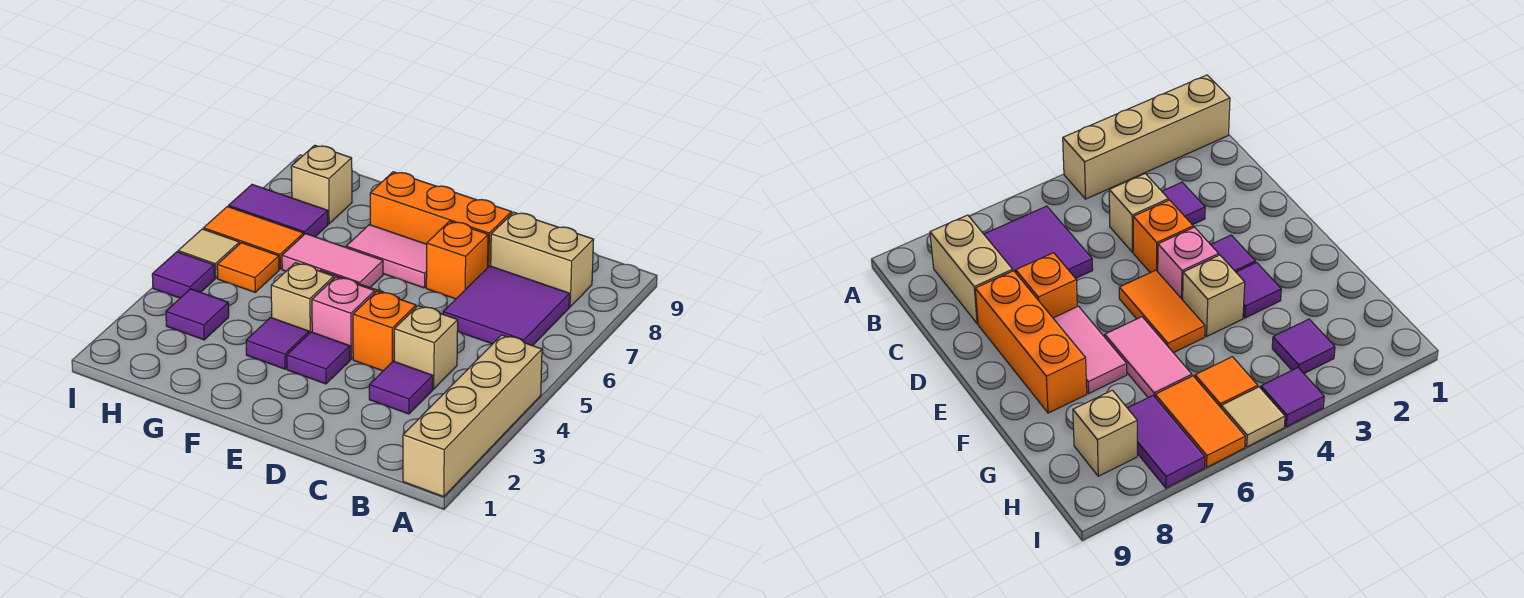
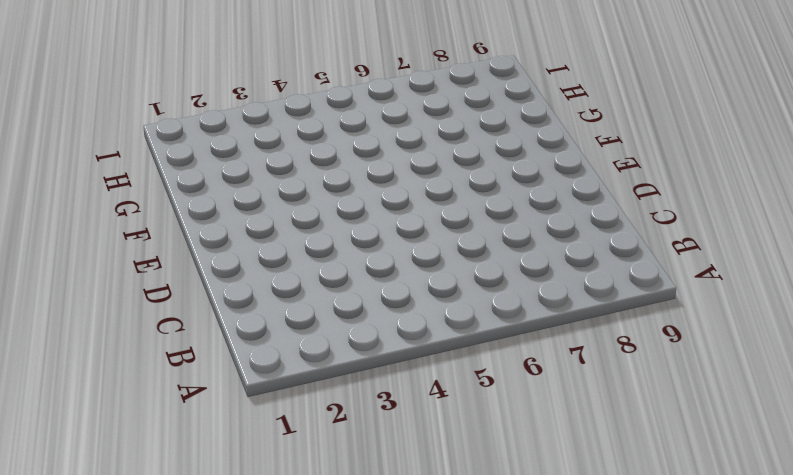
none -> tan 1x4 brick [403,335,542,497]
none -> purple 2x2 tile [443,266,570,346]
none -> tan 1x2 brick [491,212,594,307]

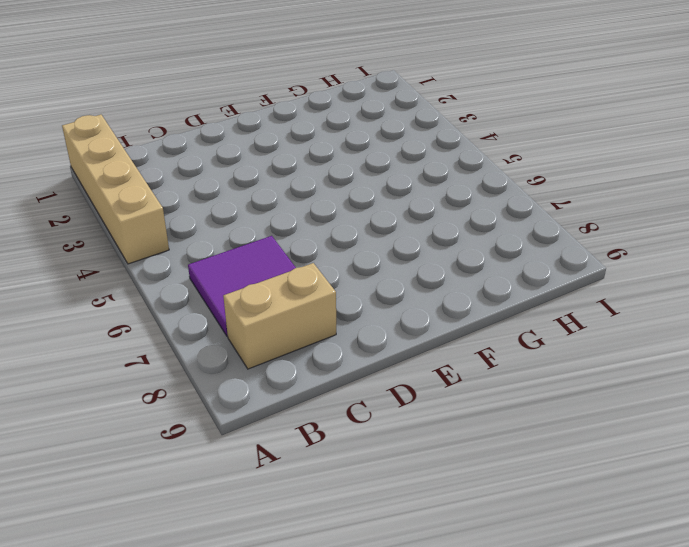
none -> purple 1x1 tile [369,361,433,414]
none -> tan 1x1 brick [394,306,458,389]
none -> orange 1x1 brick [353,291,416,371]

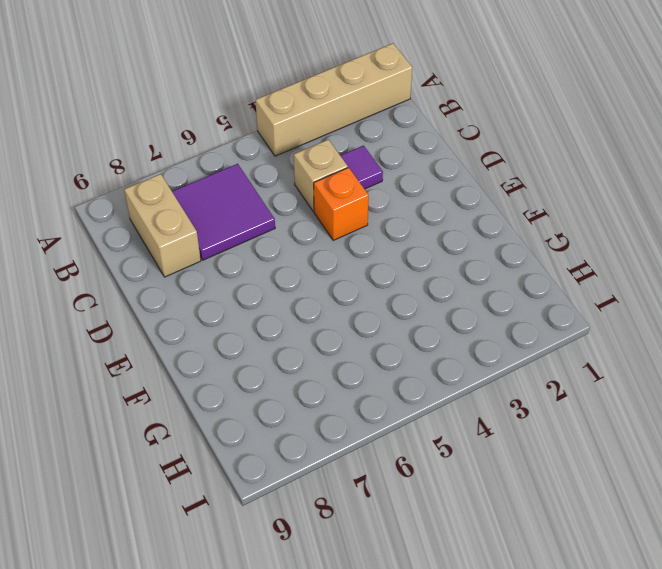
none -> orange 1x1 brick [426,221,488,299]
none -> orange 1x3 brick [370,172,512,267]
none -> purple 1x1 tile [287,332,350,384]

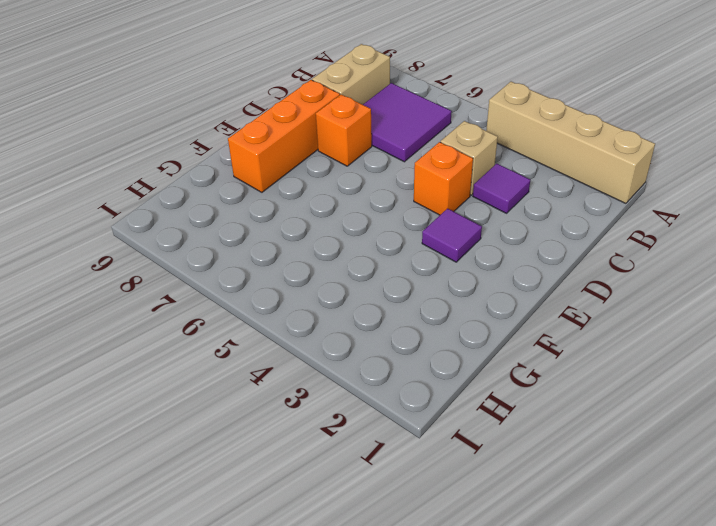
none -> pink 1x1 brick [312,277,375,359]
none -> orange 1x2 tile [1119,270,1205,353]
none -> pink 1x2 tile [346,225,427,288]

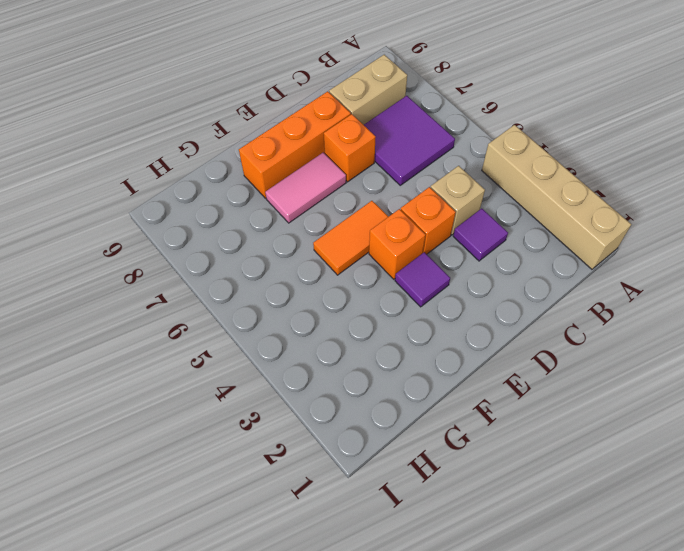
orange 1x1 brick [369,209,425,279] -> pink 1x1 brick [312,277,375,359]
none -> purple 1x1 tile [246,317,309,369]
none -> tan 1x1 brick [271,263,334,333]
none -> pink 1x2 tile [282,234,383,287]

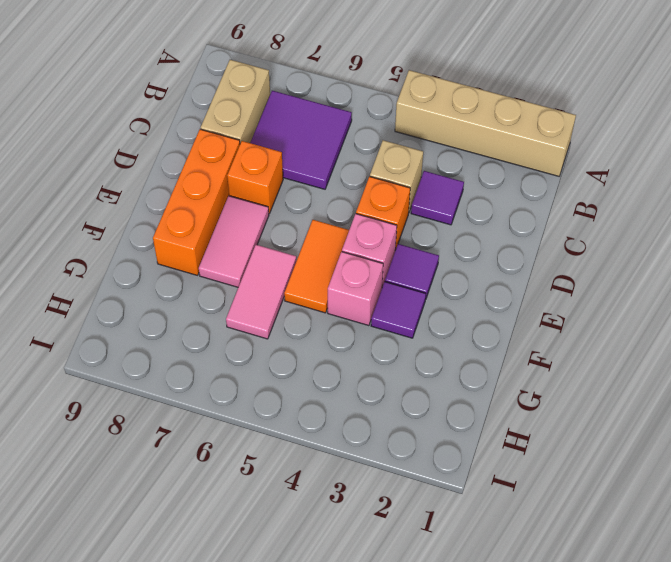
pink 1x1 brick [328,252,383,326] -> tan 1x1 brick [271,263,334,333]
none -> purple 1x1 tile [166,289,229,340]
none -> orange 1x1 tile [217,243,279,292]
none -> orange 1x2 tile [203,207,304,269]

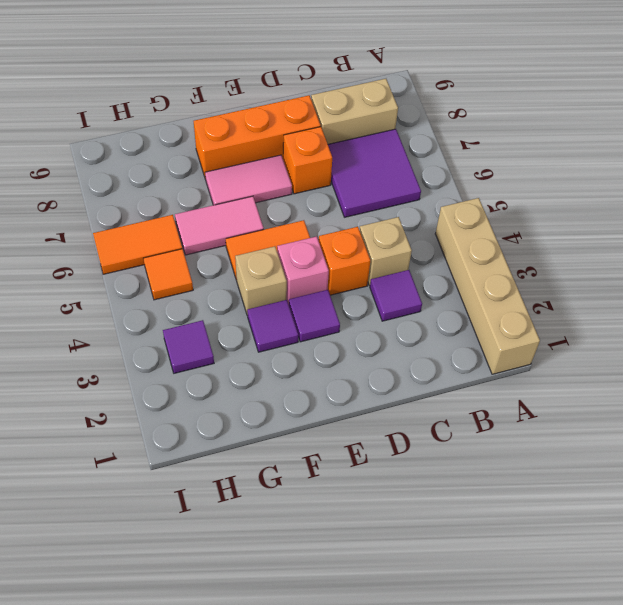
none -> purple 1x2 tile [228,184,328,237]
none -> tan 1x1 brick [291,145,352,224]
none -> purple 1x1 tile [152,252,215,298]

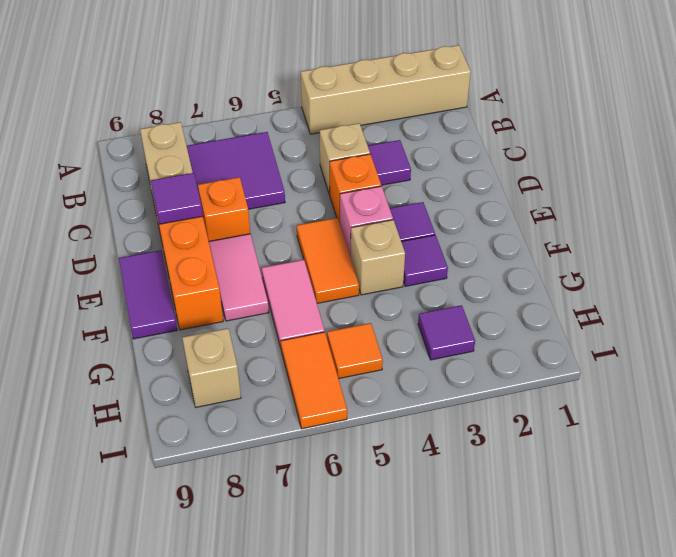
purple 1x1 tile [151,173,203,224] -> purple 1x1 tile moved to [152,252,215,298]
purple 1x2 tile [119,250,177,339] -> purple 1x2 tile moved to [228,184,328,237]
none -> tan 1x1 tile [178,229,240,278]

